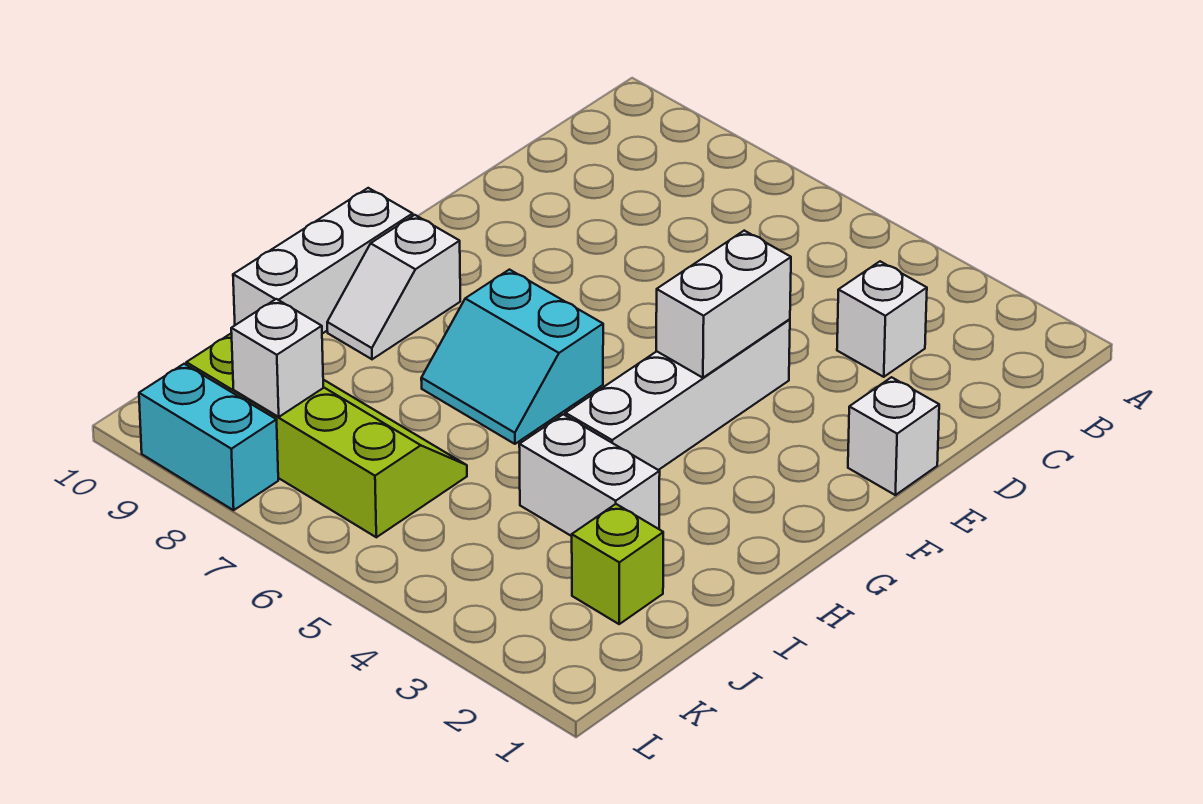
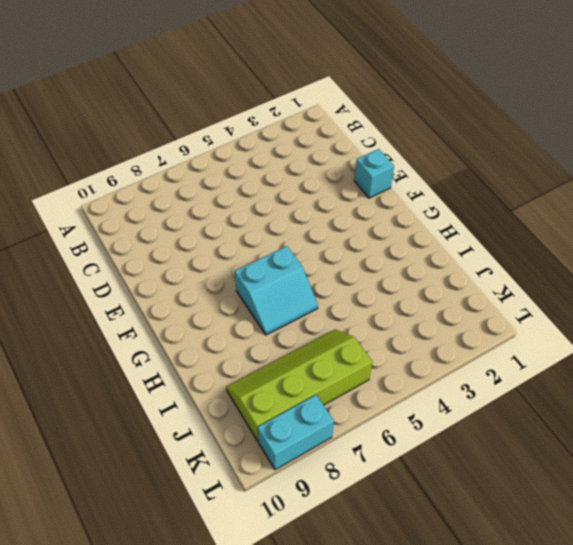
cyan 1x1 brick [354,149,394,198] -> white 1x1 brick [848,377,939,495]
none -> white 1x1 brick [837,261,927,377]
none -> white 1x4 brick [565,319,790,470]
none -> white 1x2 slope [327,215,460,359]

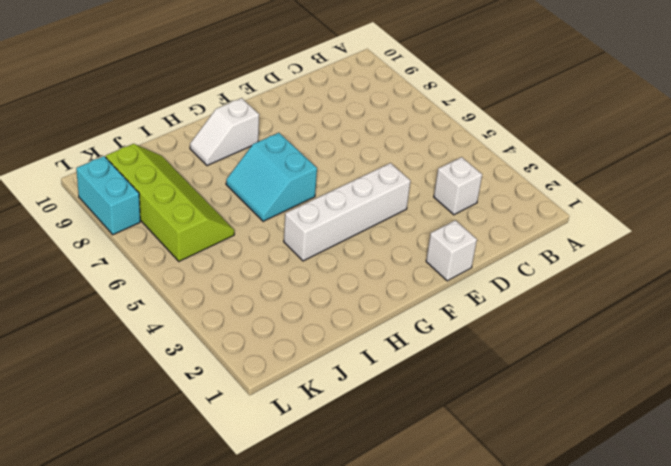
none -> white 1x3 brick [233,188,413,334]
none -> white 1x2 brick [519,414,660,536]
none -> lime 1x1 brick [572,504,663,624]

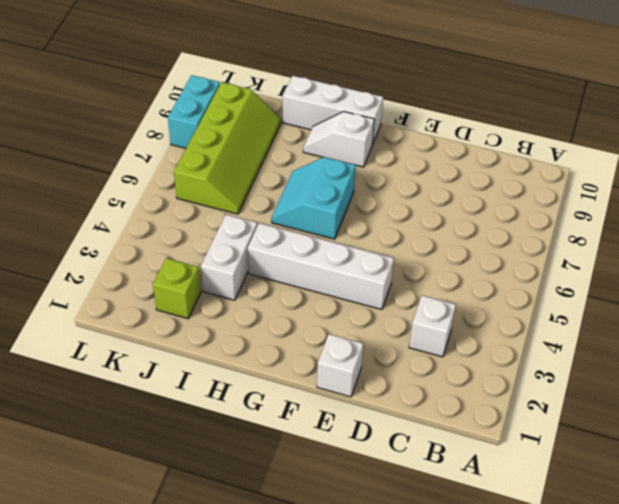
none -> white 1x2 brick [656,231,791,378]
none -> white 1x1 brick [231,299,323,417]

